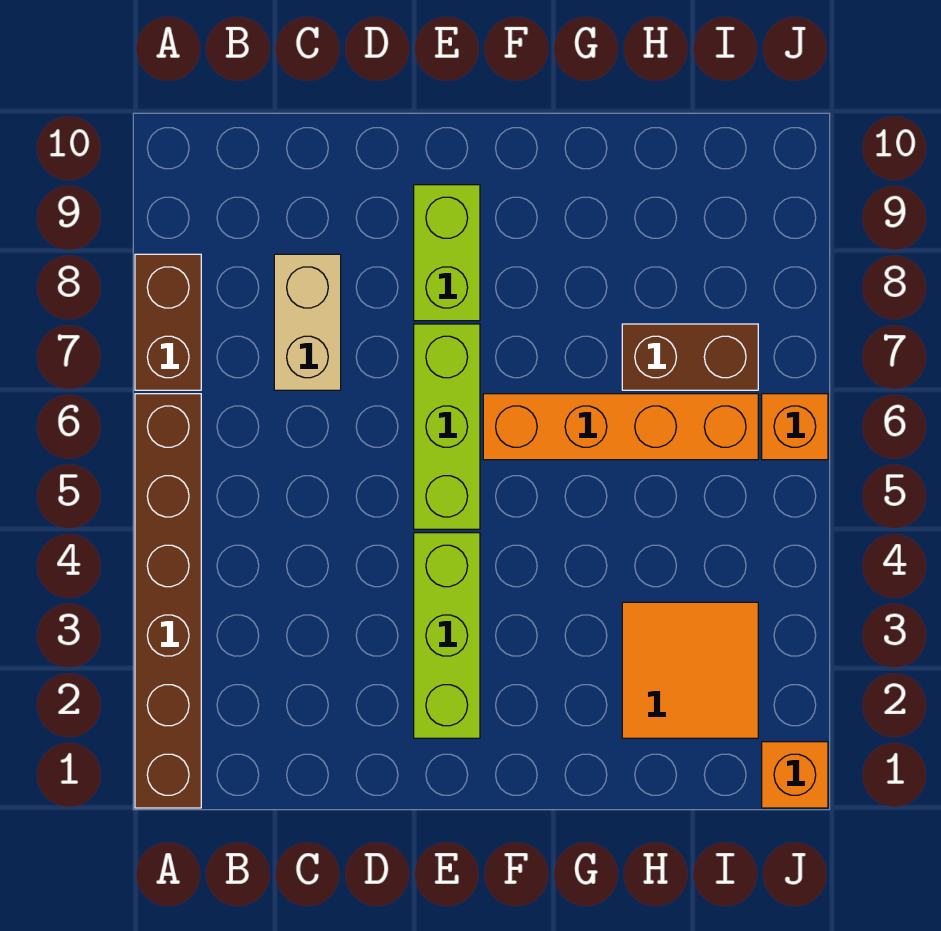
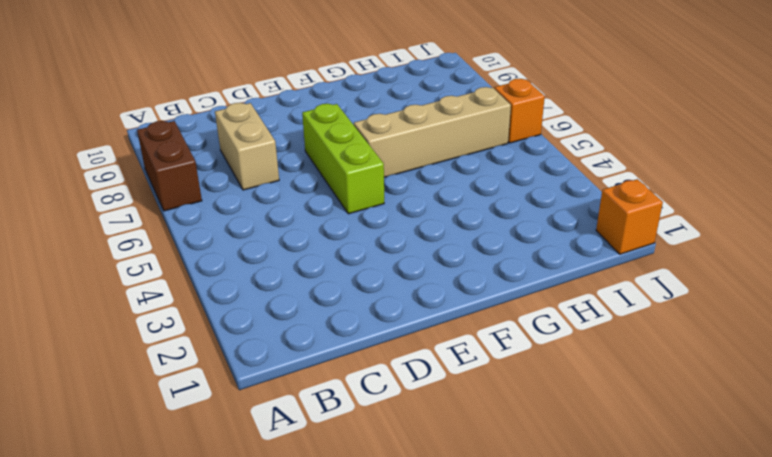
tan 1x4 brick [354,87,511,177] -> orange 1x4 brick [483,394,758,460]
none -> brown 1x6 brick [135,394,201,808]
none -> lime 1x3 brick [414,533,480,738]

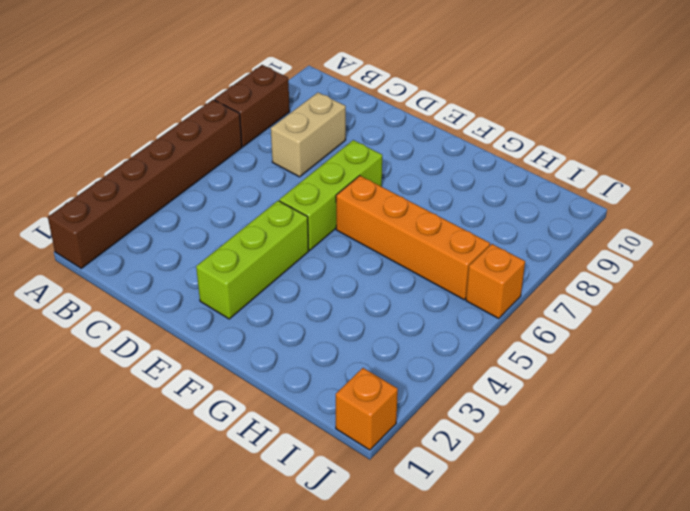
none -> lime 1x2 brick [414,185,480,321]
none -> orange 2x2 tile [622,602,758,738]

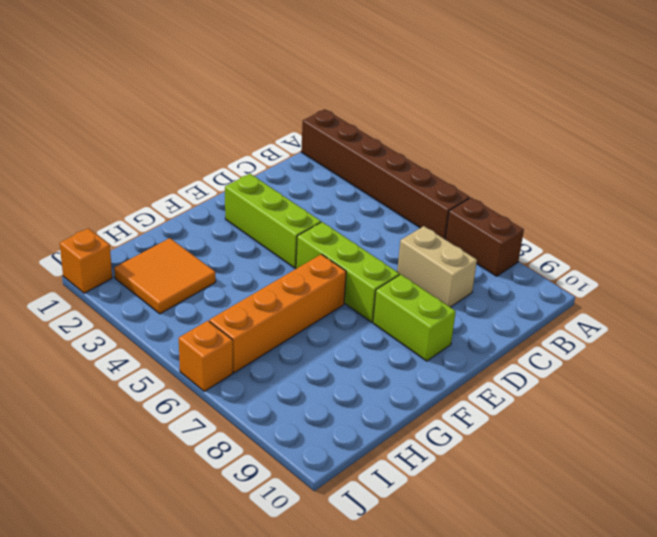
none -> brown 1x2 brick [622,324,758,390]

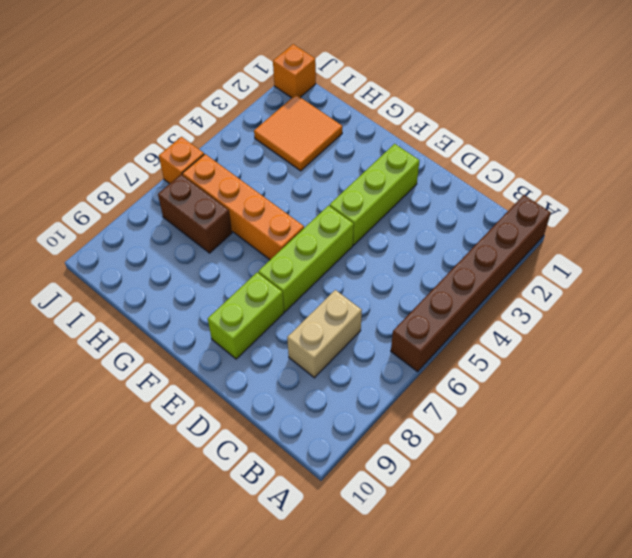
none -> brown 1x2 brick [135,254,201,390]

